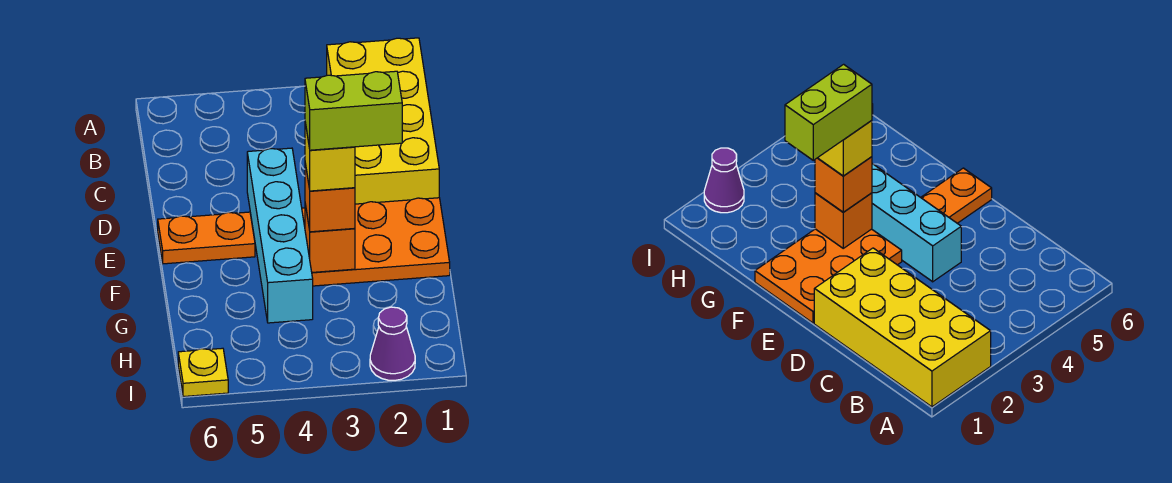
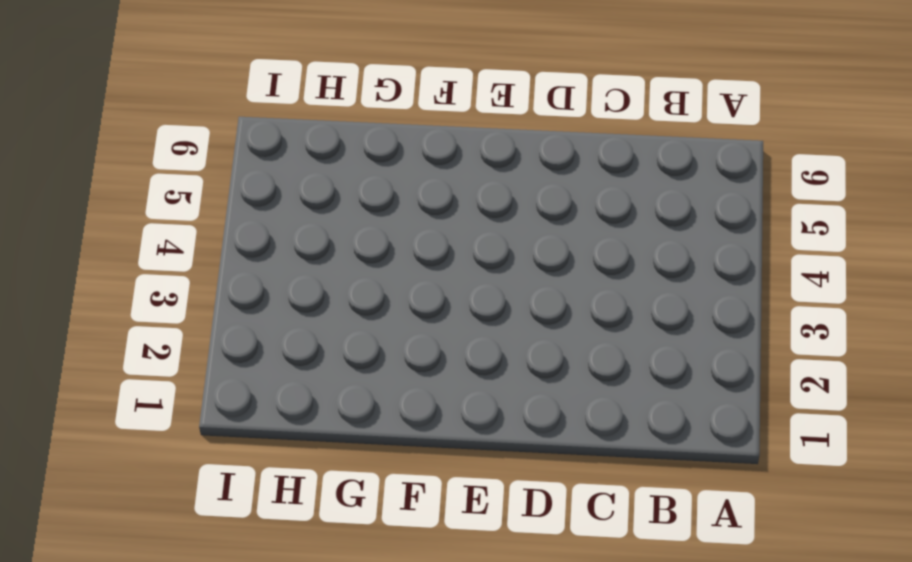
none -> yellow 2x4 brick [327,38,439,204]
none -> cyan 1x4 brick [247,148,313,323]

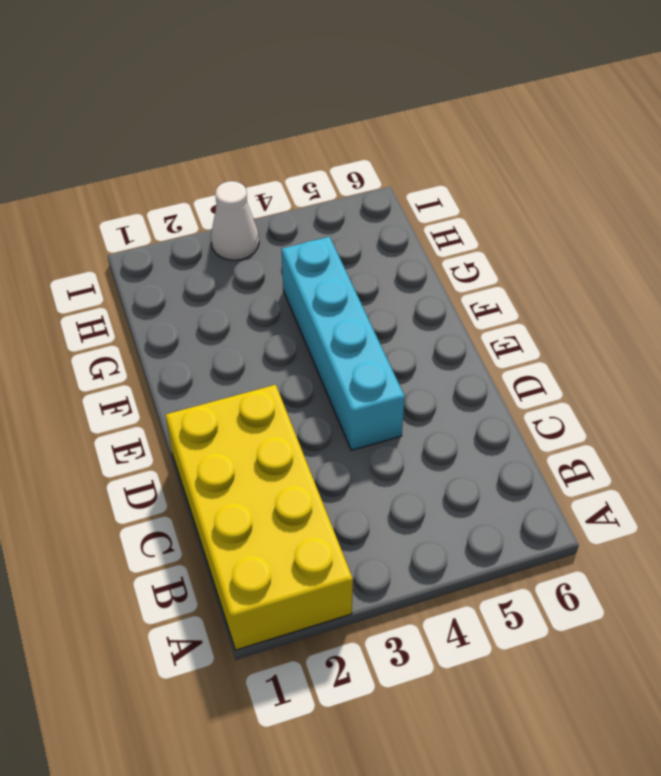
white 1x1 cone [211,181,259,260] -> none
none -> orange 2x3 plate [302,198,450,286]
none -> orange 1x2 plate [158,212,255,264]

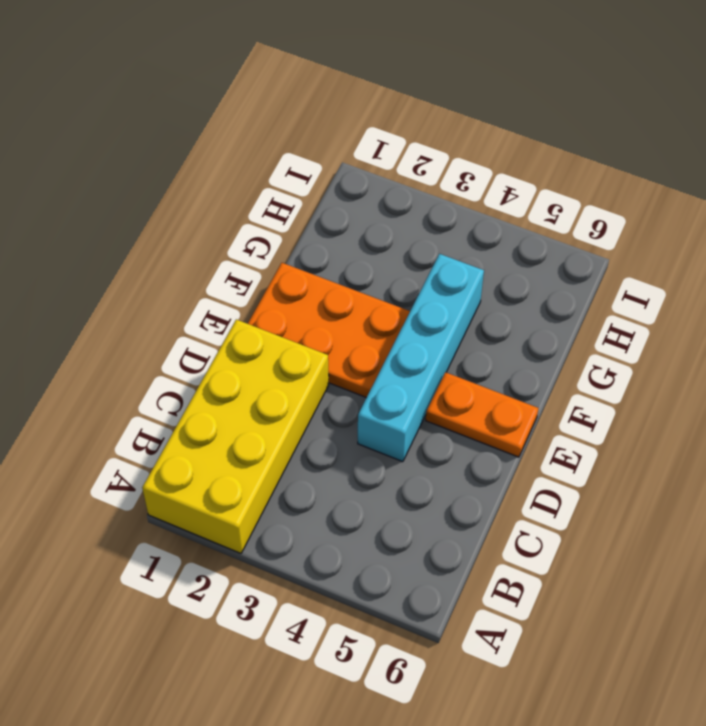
none -> purple 1x1 cone [370,307,415,380]
none -> yellow 1x1 plate [178,348,228,397]

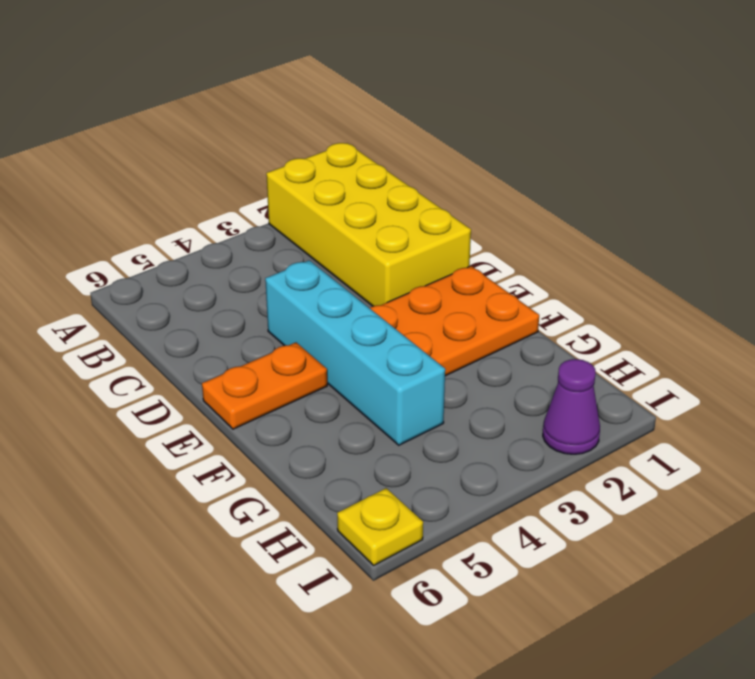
none -> orange 1x1 brick [305,204,355,272]
none -> orange 1x1 brick [305,164,355,232]

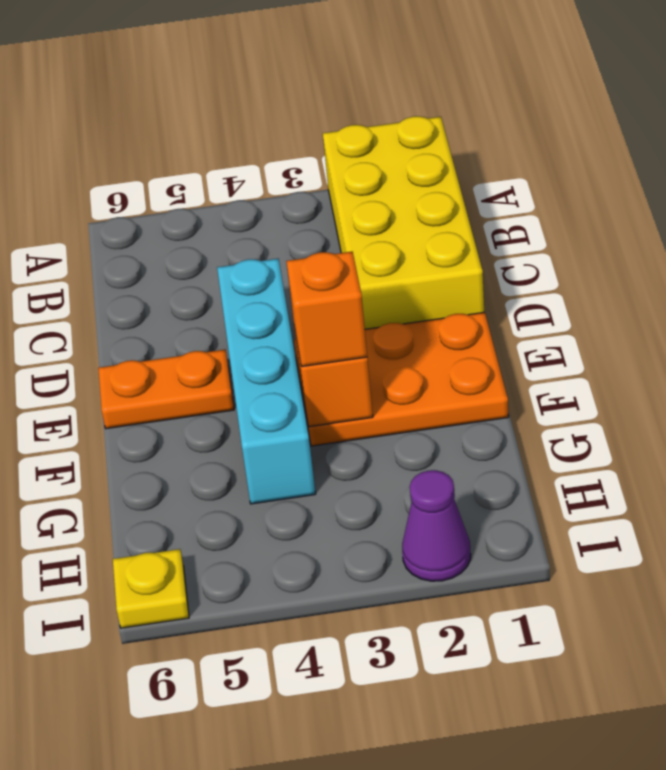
none -> yellow 1x1 brick [305,123,355,191]
none -> lime 1x2 brick [305,71,402,150]

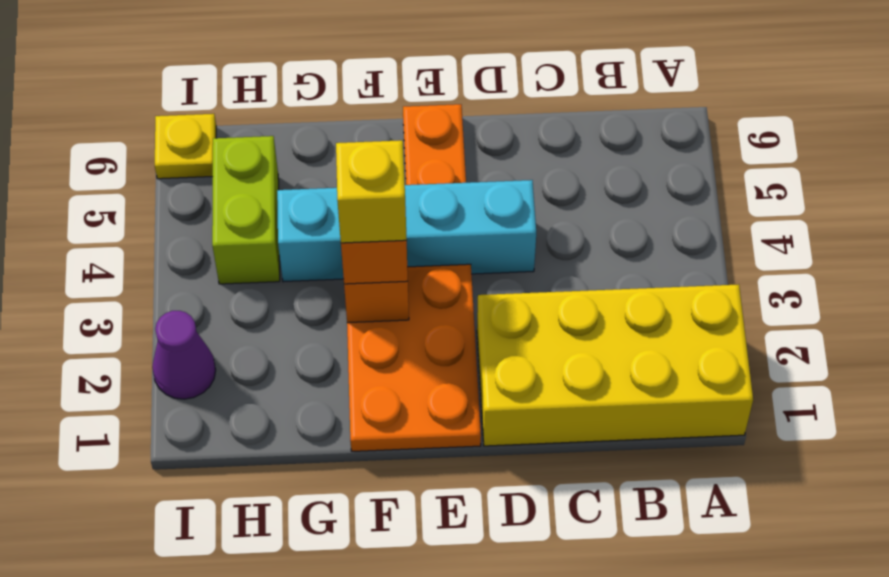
lime 1x2 brick [212,136,280,284] -> lime 1x2 brick moved to [305,71,402,150]

